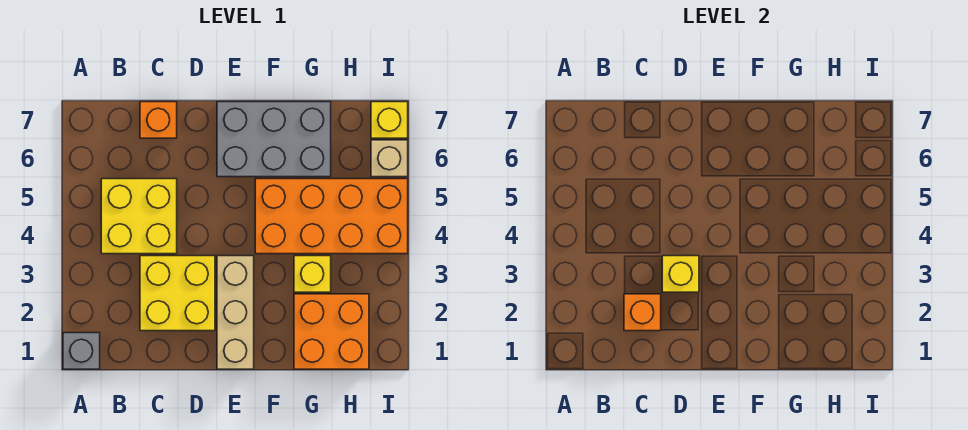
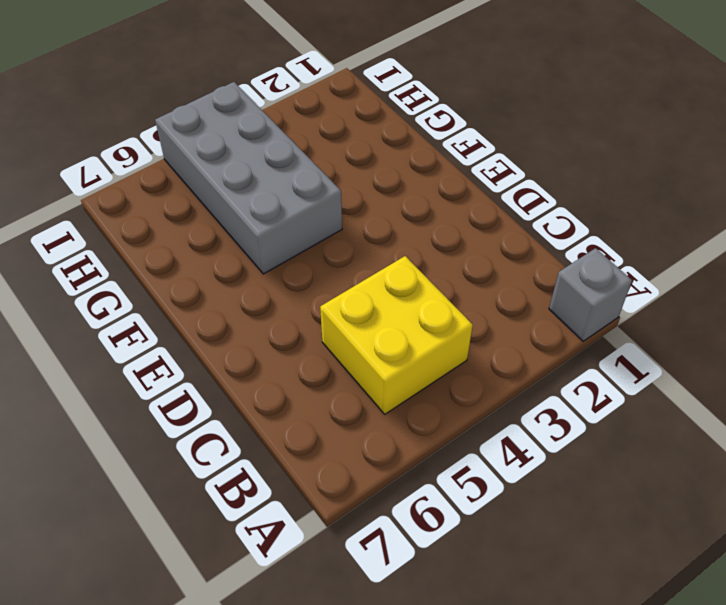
grey 2x4 brick [155,82,342,274] -> orange 2x4 brick [255,179,408,254]
none -> yellow 2x2 brick [140,256,215,331]
none -> orange 1x1 brick [140,102,177,138]
none -> tan 1x3 brick [217,256,254,369]

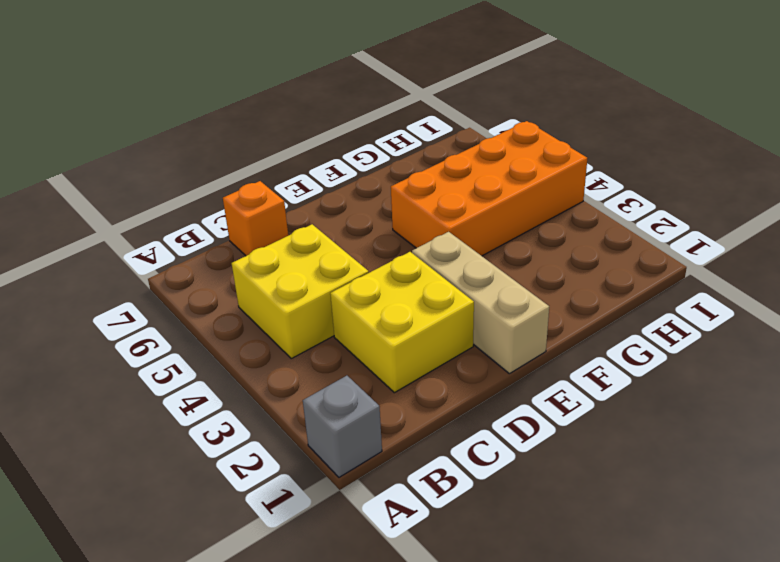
none -> grey 2x3 brick [217,102,331,177]
none -> orange 2x2 brick [294,294,369,369]
none -> yellow 1x1 brick [294,256,331,292]

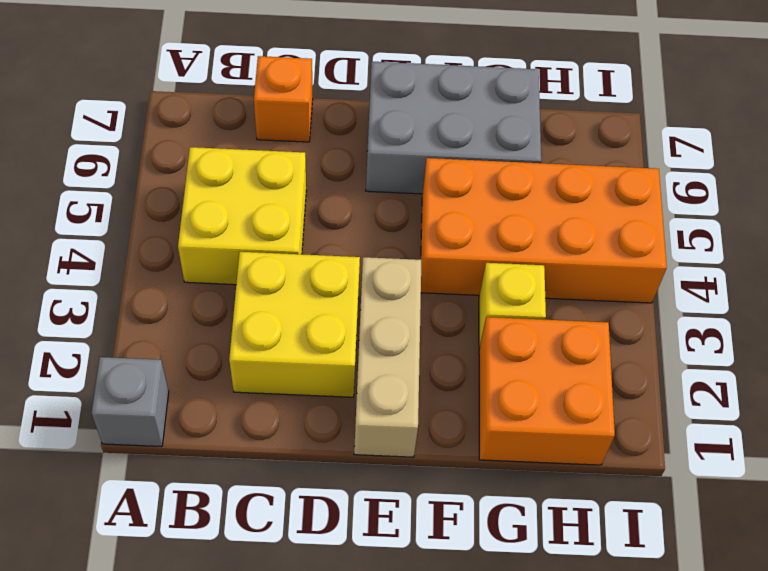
none -> tan 1x1 brick [371,140,408,177]
none -> yellow 1x1 brick [371,102,408,138]
none -> orange 1x1 brick [624,294,661,331]

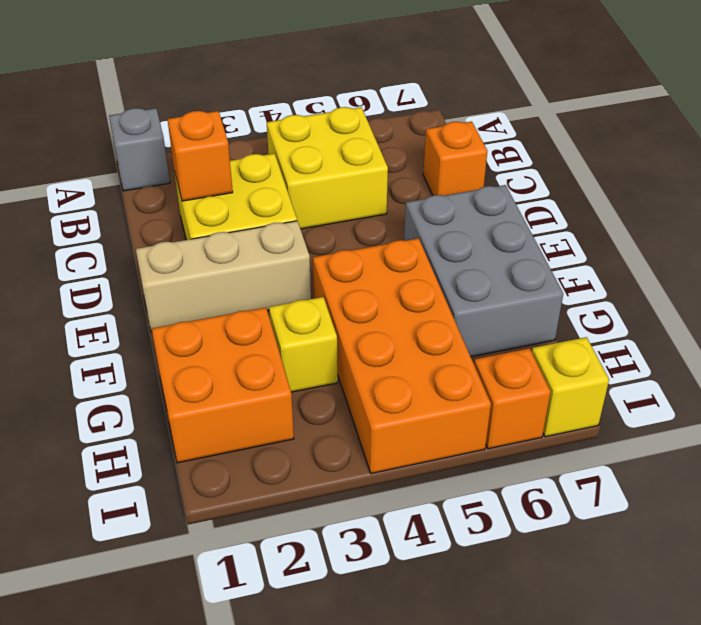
orange 1x1 brick [474,348,551,449] -> tan 1x1 brick [371,140,408,177]
none -> yellow 1x1 brick [662,256,699,292]

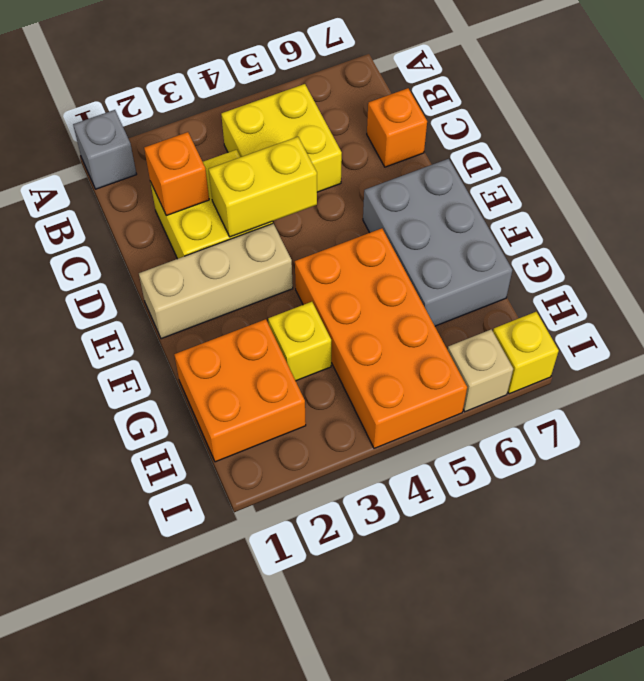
yellow 1x2 brick [209,137,317,237] -> yellow 1x1 brick [662,256,699,292]

